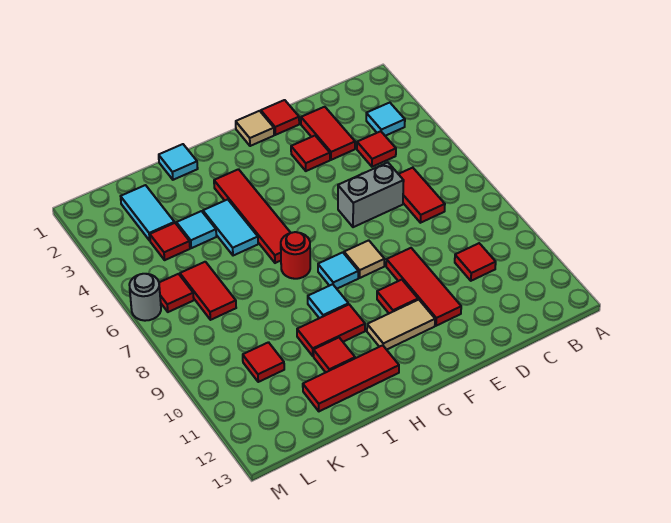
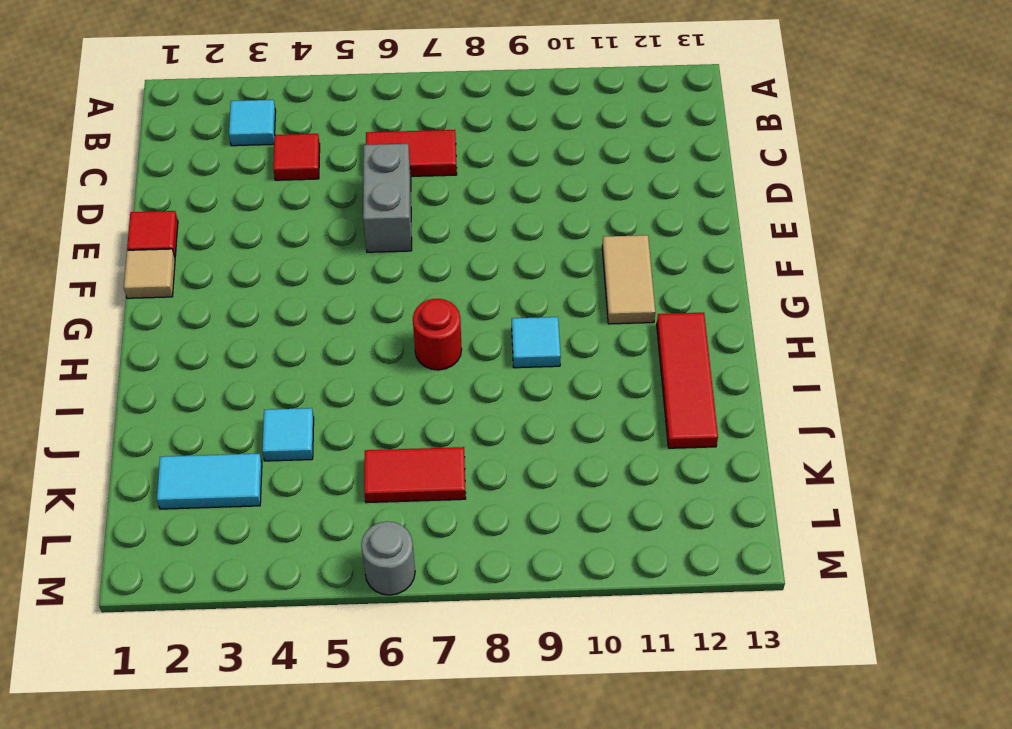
none -> red 1x1 tile [455,243,496,281]
none -> red 1x2 tile [301,107,355,160]
none -> red 1x1 tile [291,136,330,171]

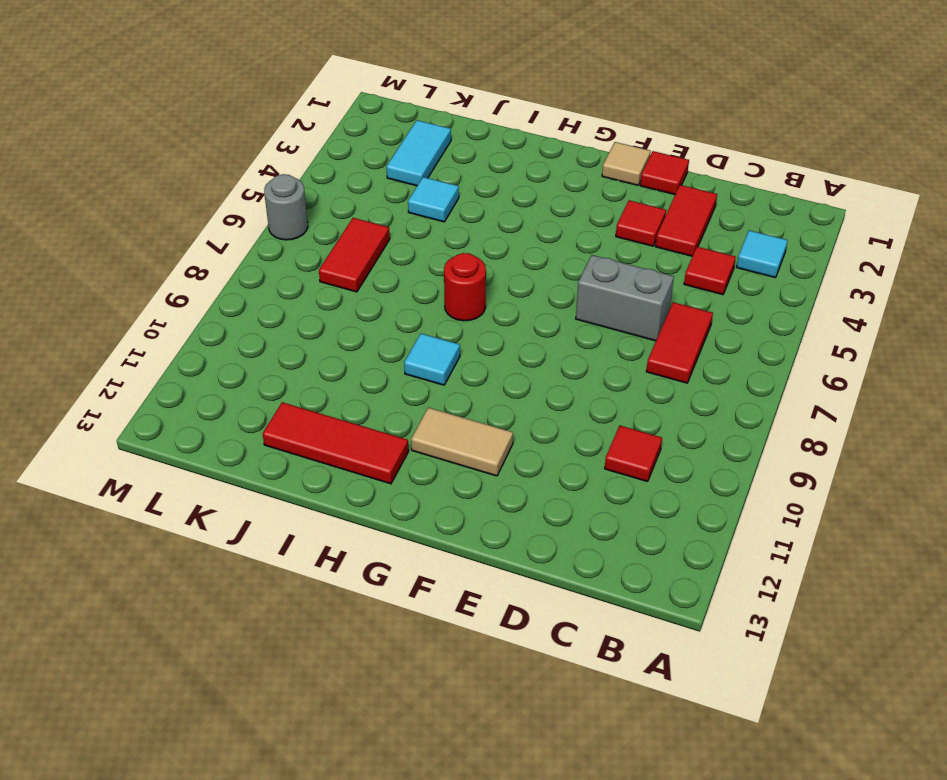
none -> red 1x3 tile [386,248,461,326]
none -> tan 1x1 tile [344,240,385,278]
none -> red 1x1 tile [377,280,418,313]

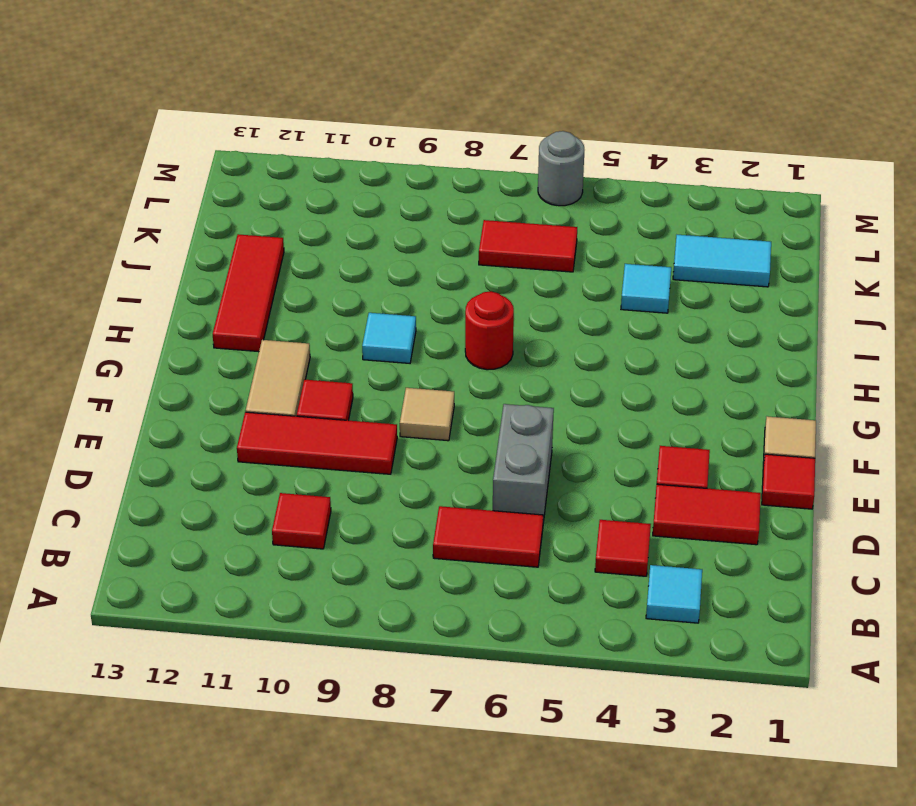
none -> cyan 1x1 tile [318,252,358,289]
none -> red 1x4 tile [214,169,291,263]
none -> red 1x2 tile [297,304,365,356]

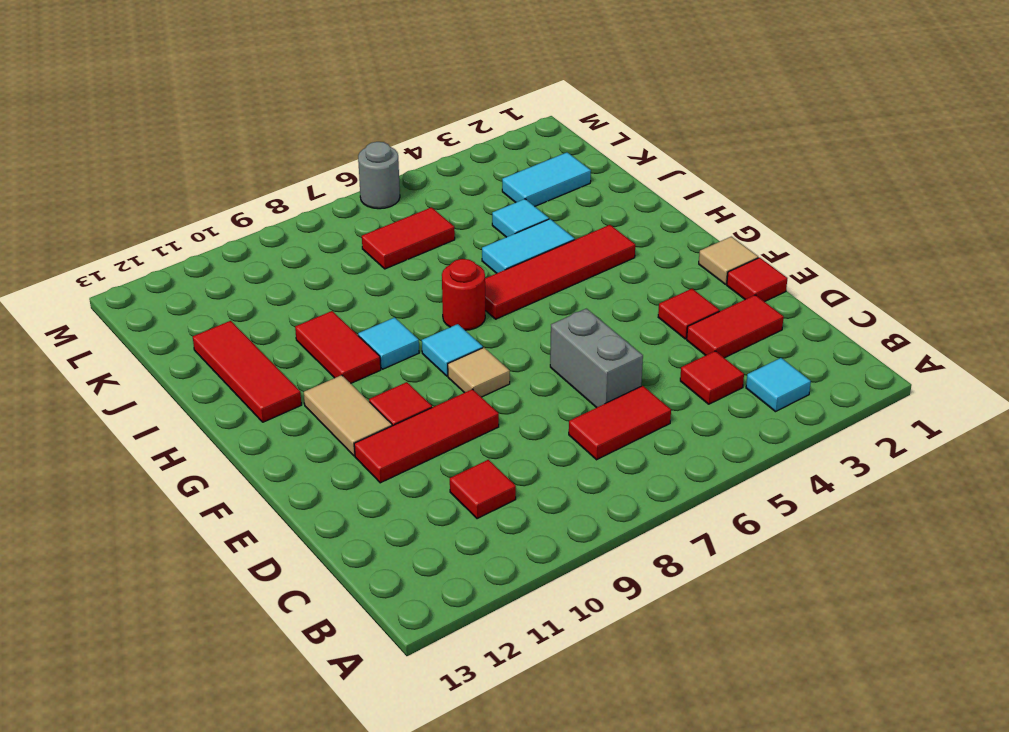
none -> cyan 1x1 tile [159,144,198,180]
none -> red 1x1 tile [313,338,355,372]
none -> red 1x1 tile [150,223,190,260]

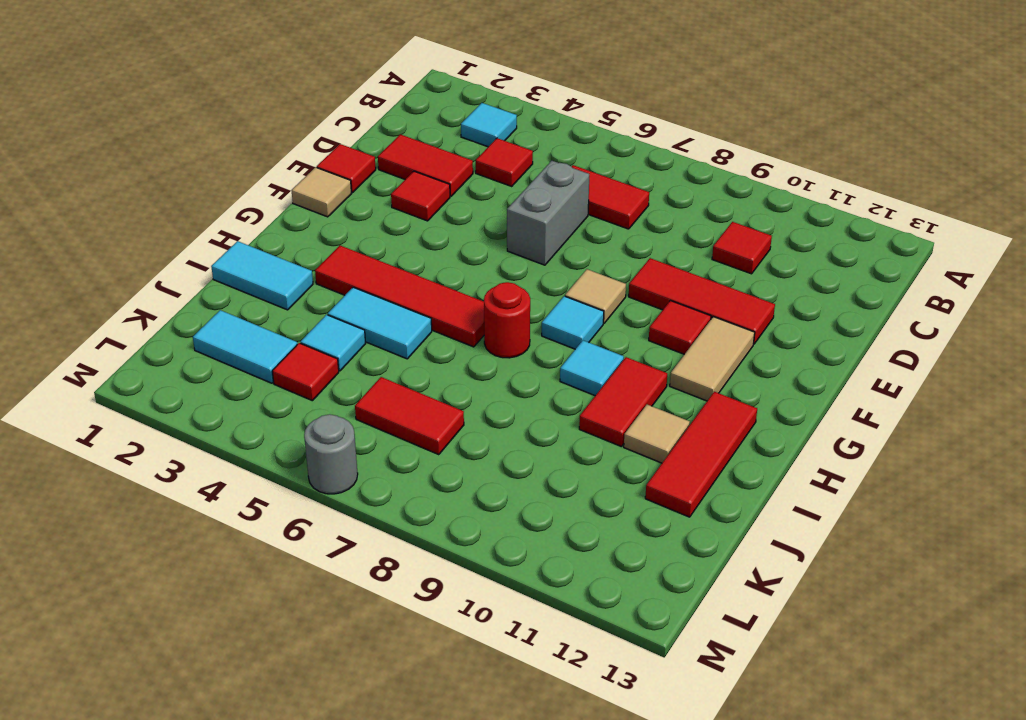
cyan 1x2 tile [211,241,313,310] -> cyan 1x1 tile [159,144,198,180]
tan 1x1 tile [624,405,690,463] -> red 1x1 tile [313,338,355,372]
none -> red 1x1 tile [243,342,284,382]
none -> red 1x1 tile [159,274,194,312]

